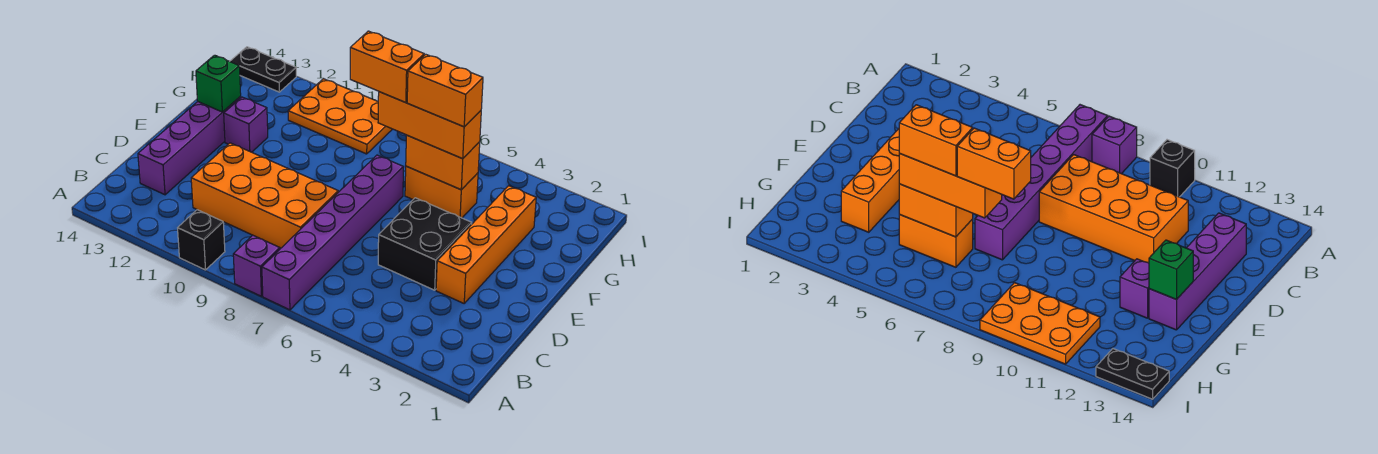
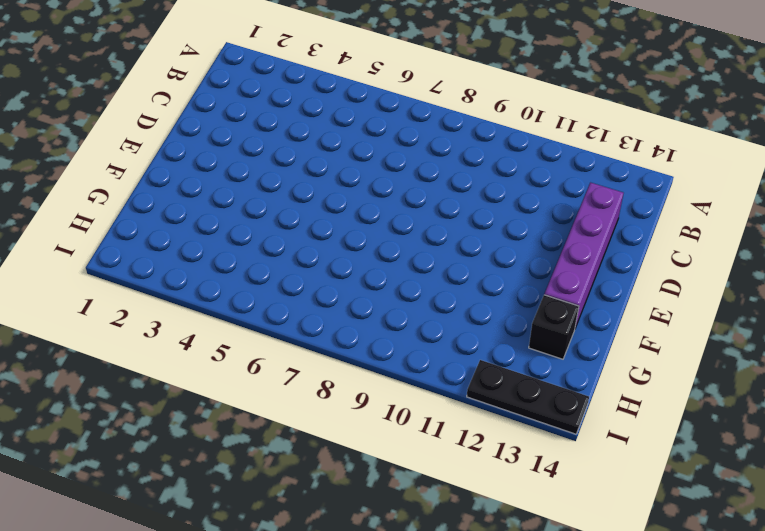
black 1x1 brick [529,295,579,359] -> black 1x1 brick moved to [178,210,225,270]
black 1x3 plate [467,360,589,434] -> black 1x2 plate [230,47,296,92]
none -> purple 1x6 brick [262,155,403,310]
none -> purple 1x1 brick [233,235,280,296]
none -> orange 2x4 brick [191,143,338,248]

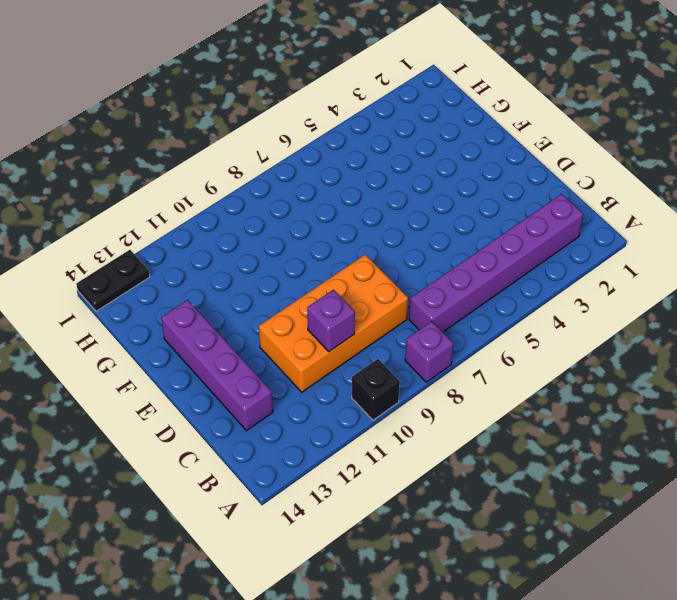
purple 1x6 brick [409,194,583,332] -> purple 1x6 brick turned to [262,155,403,310]
purple 1x1 brick [307,290,355,351] -> purple 1x1 brick moved to [224,97,268,152]
none -> orange 1x4 brick [436,186,536,303]
none -> black 2x2 brick [378,198,472,290]
none -> orange 1x2 brick [405,166,478,218]

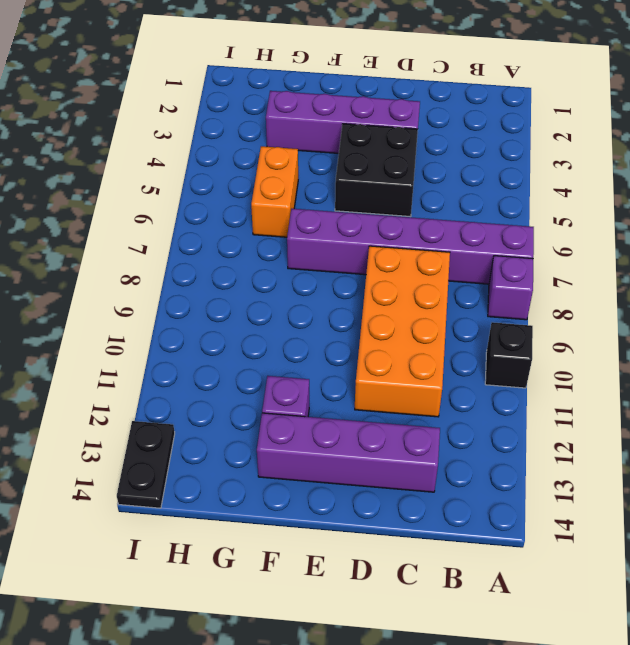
purple 1x4 brick [266,91,420,154] -> orange 1x4 brick [436,186,536,303]
none -> orange 2x3 plate [288,79,392,154]
none -> green 1x1 brick [196,55,241,112]
none -> orange 1x2 brick [406,135,480,190]

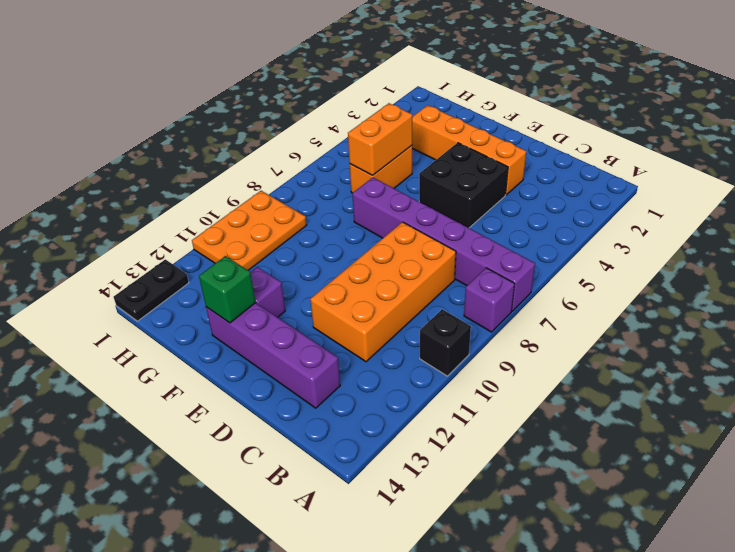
none -> orange 1x3 brick [378,92,481,159]
none -> orange 1x2 brick [407,54,483,127]
none -> orange 1x2 brick [350,31,424,103]

